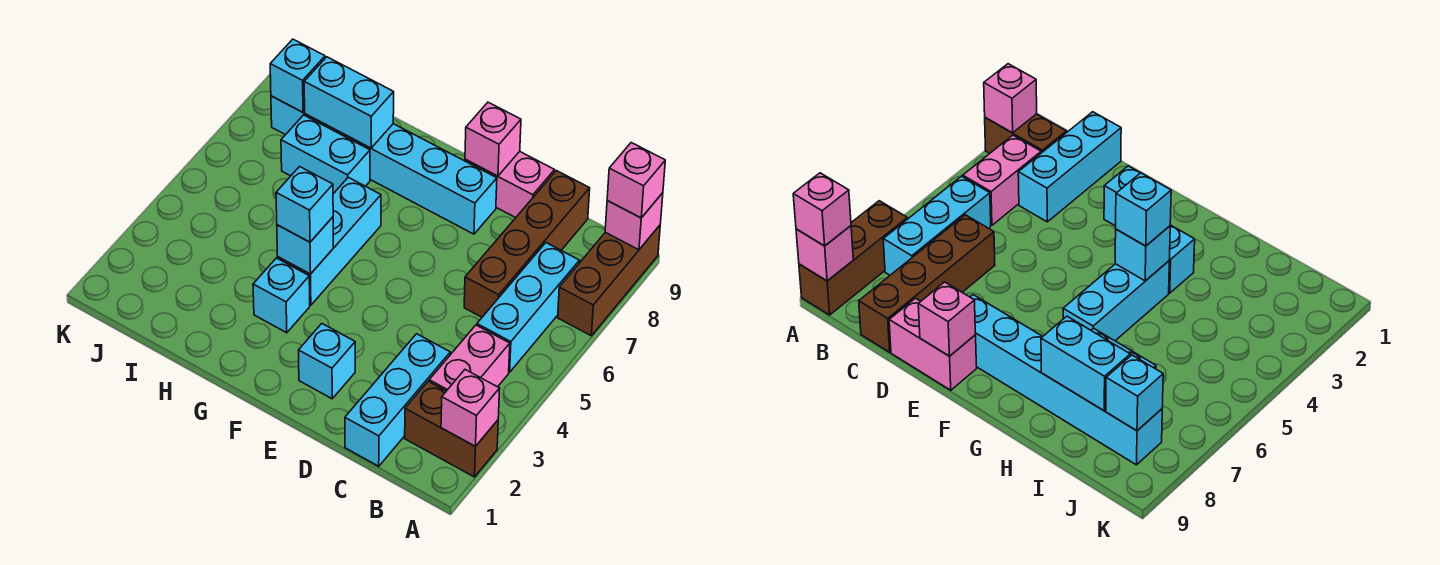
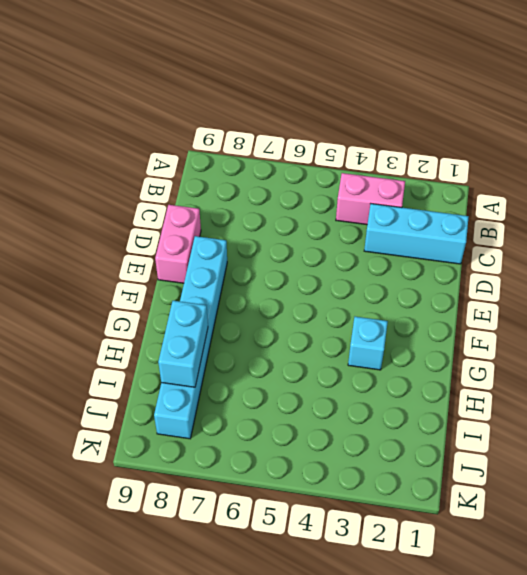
none -> brown 1x2 brick [405,381,498,477]
none -> brown 1x3 brick [558,225,660,336]
none -> cyan 1x3 brick [477,243,579,372]

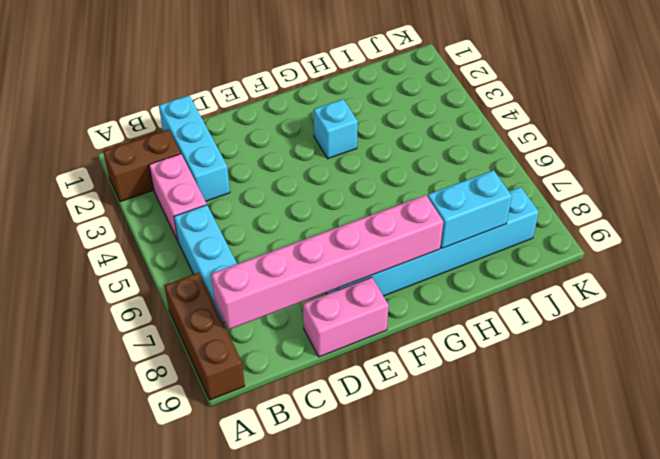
pink 1x6 brick [211,195,443,329] -> none
none -> brown 1x4 brick [464,171,590,317]
none -> cyan 1x1 brick [299,324,355,399]
none -> cyan 1x3 brick [278,177,381,305]

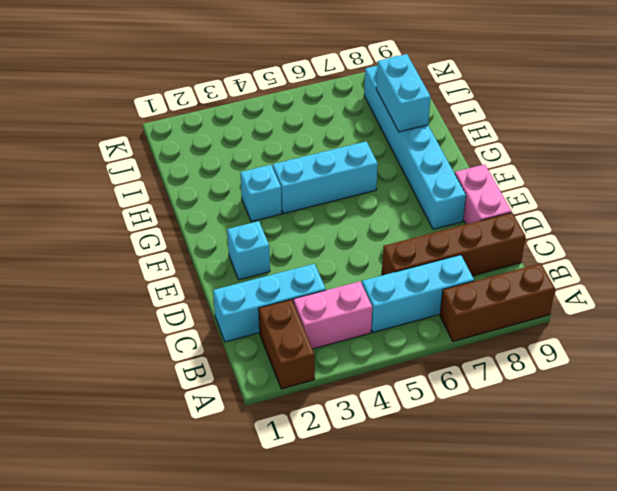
none -> cyan 1x2 brick [281,115,370,194]
none -> pink 1x1 brick [441,370,500,447]
none -> pink 1x1 brick [605,193,663,250]

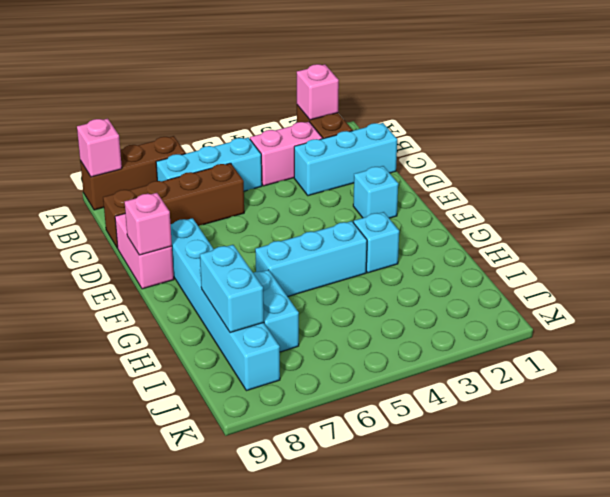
none -> cyan 1x1 brick [277,217,333,274]
none -> cyan 1x1 brick [270,39,325,112]
none -> pink 1x1 brick [607,143,665,218]

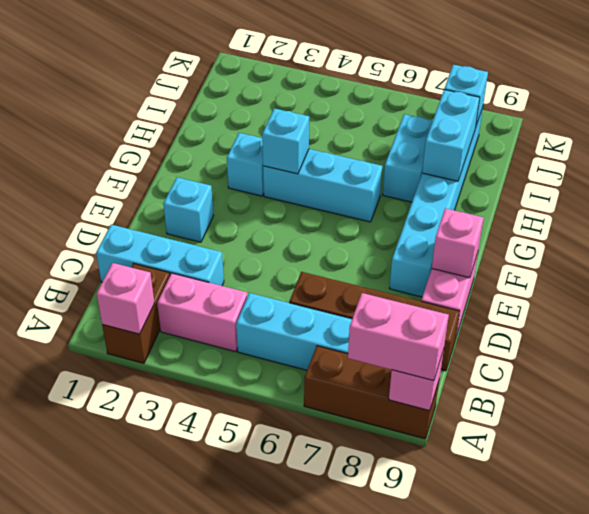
pink 1x2 brick [348,293,449,381] -> pink 1x1 brick [607,143,665,218]
none -> cyan 1x1 brick [276,167,333,242]

